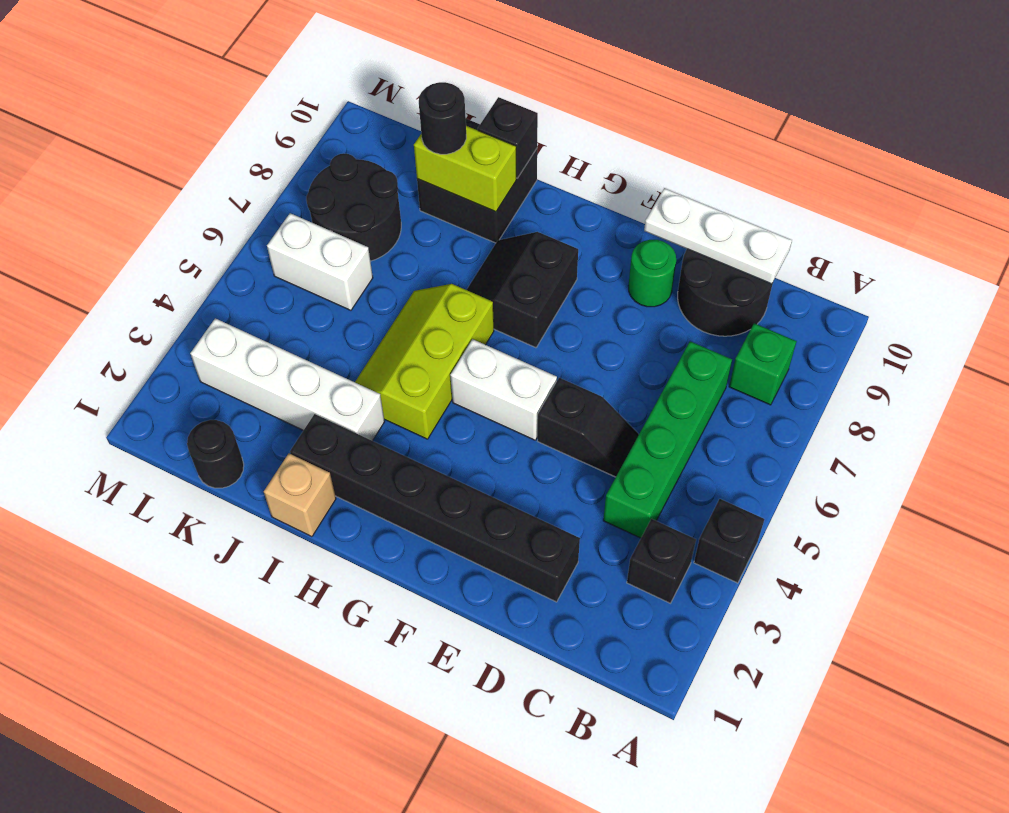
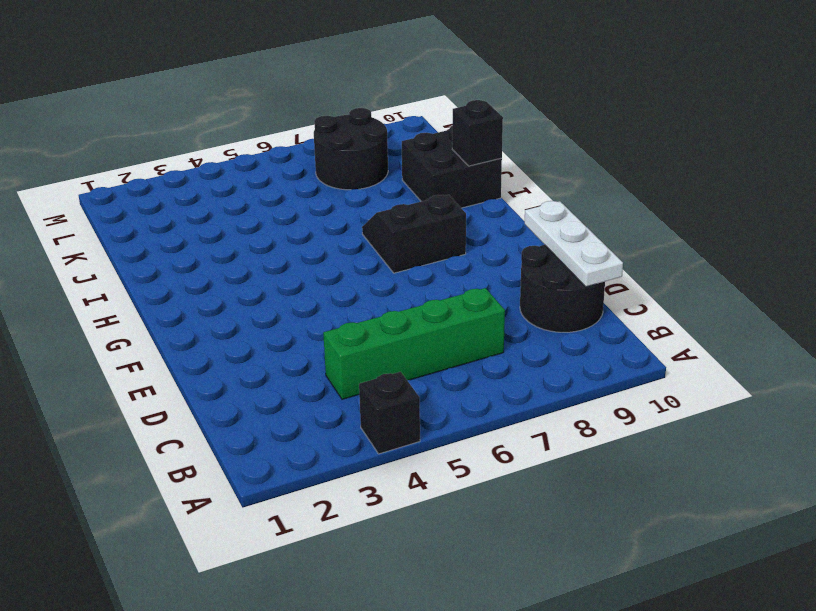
none -> black 1x1 brick [627,519,696,603]
none -> green 1x1 brick [729,323,797,405]
none -> black 1x6 brick [290,414,580,602]

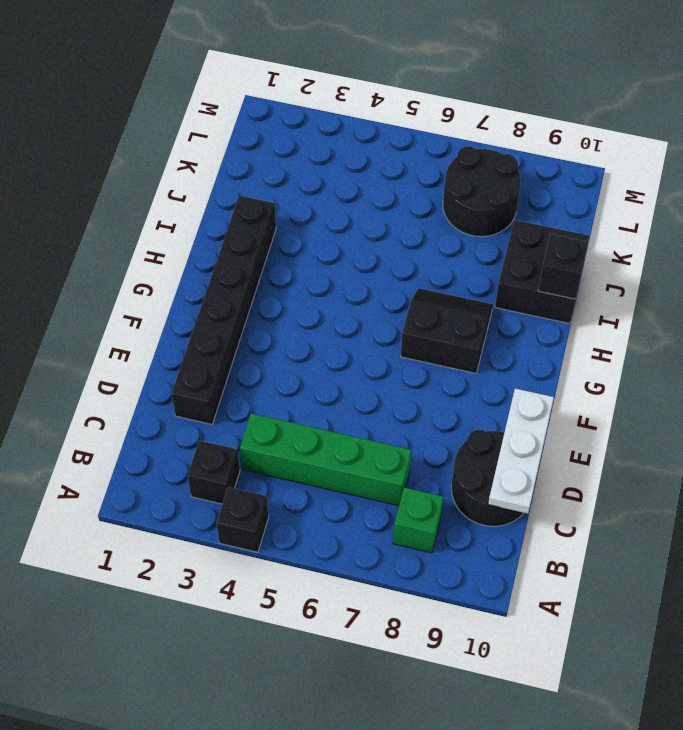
none -> black 1x2 slope [538,378,639,477]
none -> green 1x1 round brick [628,240,676,307]
none -> white 1x2 brick [450,339,557,440]

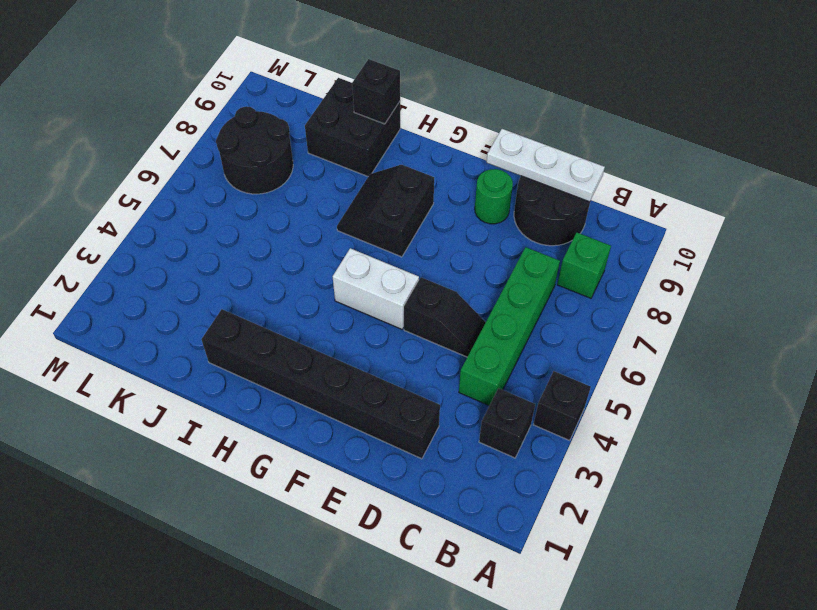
none -> lime 2x3 slope [355,284,494,439]
none -> tan 1x1 brick [264,454,336,537]
none -> white 1x4 brick [190,318,385,441]

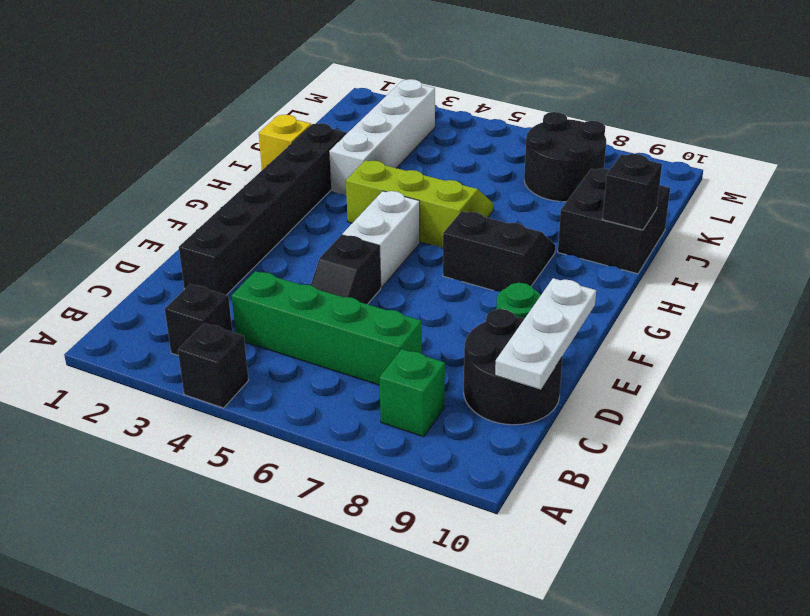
yellow 1x1 brick [259,115,311,170] -> tan 1x1 brick [264,454,336,537]
none -> black 1x1 round brick [187,420,244,488]
none -> white 1x2 brick [267,213,373,310]
none -> lime 1x2 brick [414,126,516,212]

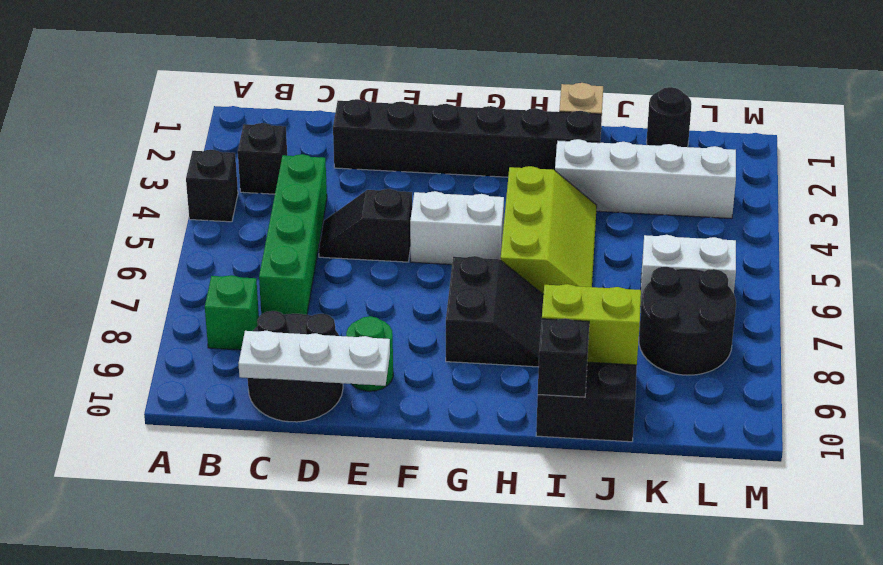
none -> black 1x1 round brick [419,82,466,154]

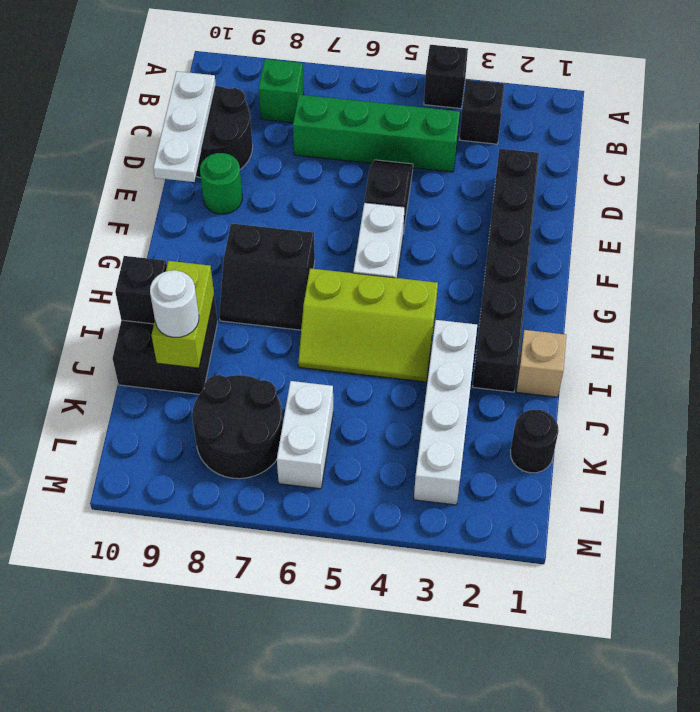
white 1x1 round brick [150,270,199,337] -> black 1x1 round brick [419,82,466,154]

